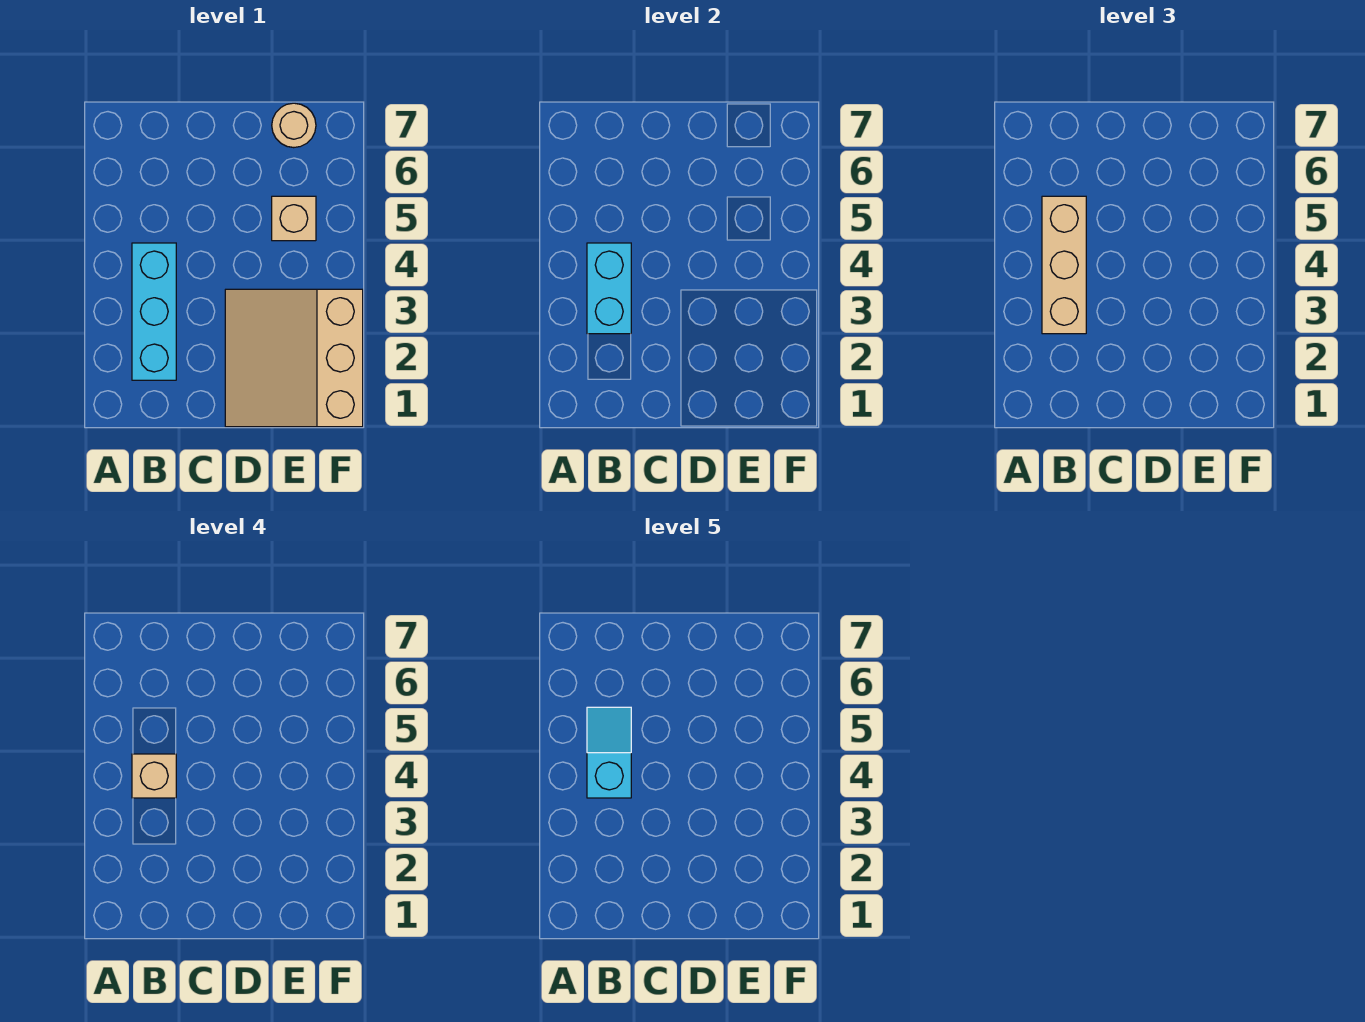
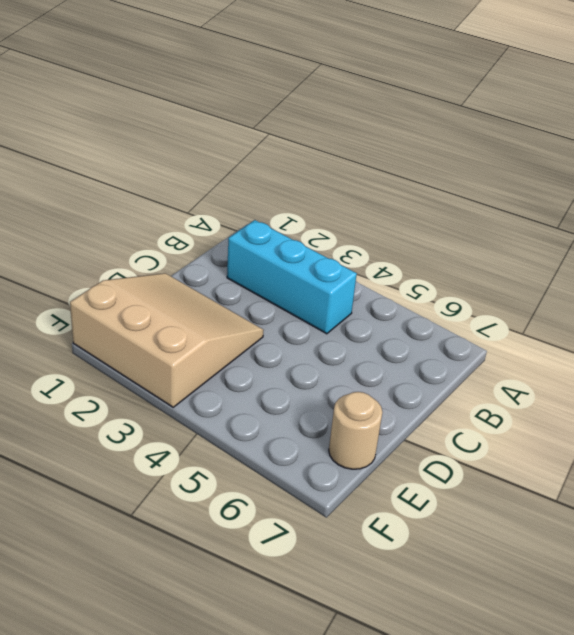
none -> tan 1x1 brick [272,196,316,241]
none -> cyan 1x2 brick [587,243,631,334]

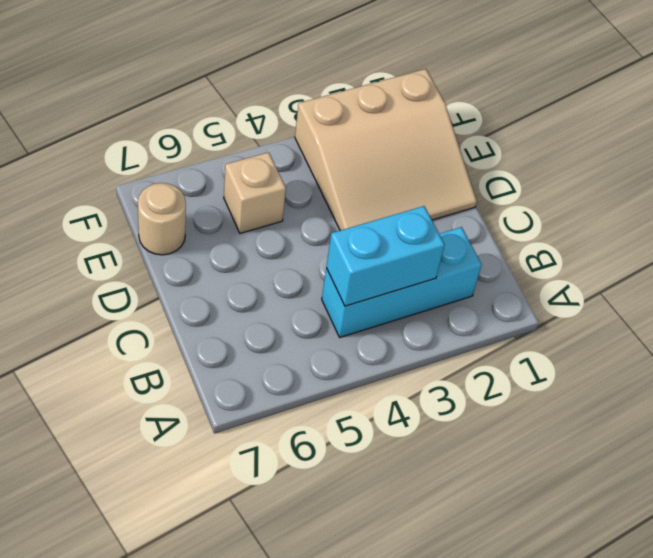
none -> tan 1x3 brick [1042,196,1086,334]
none -> tan 1x1 brick [132,754,176,798]

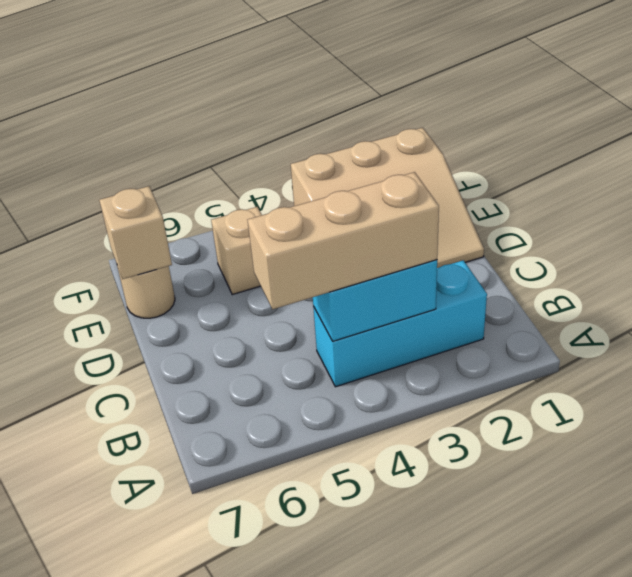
tan 1x1 brick [99,186,172,279] -> tan 1x1 brick moved to [132,754,176,798]
none -> cyan 1x2 slope [587,707,631,798]

